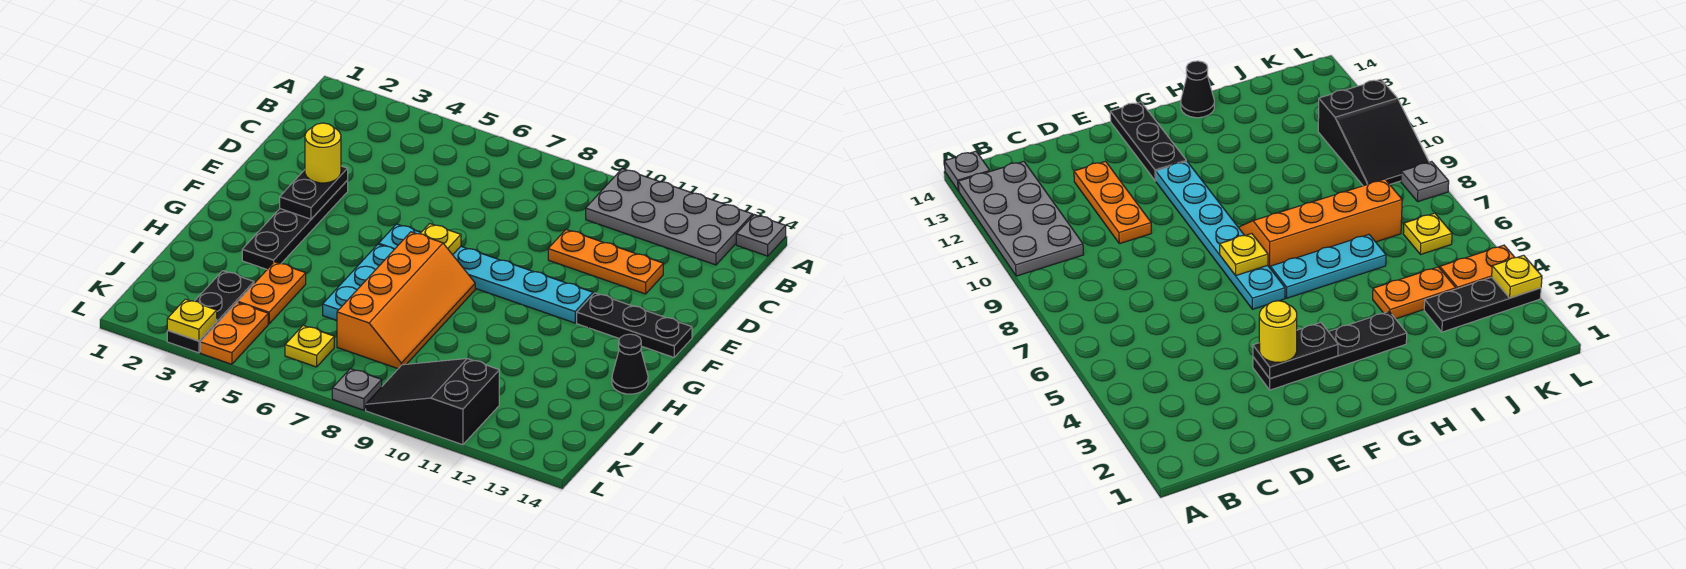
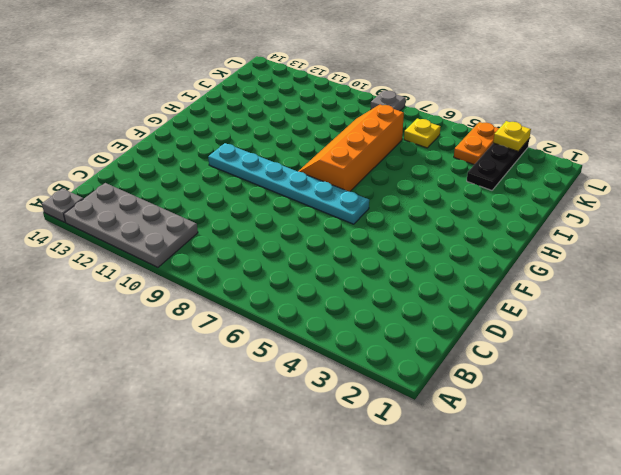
none -> orange 1x3 plate [548,230,663,294]
none -> black 1x4 plate [242,180,348,269]
none -> black 1x3 plate [577,293,692,357]

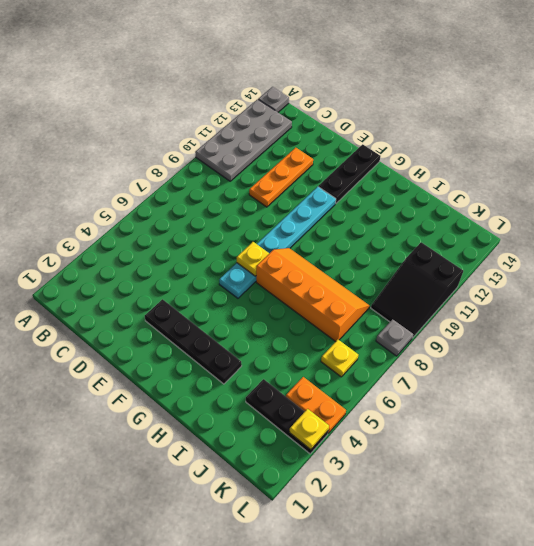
none -> cyan 1x3 plate [323,244,394,321]
none -> black 1x1 cone [612,334,648,394]
none -> orange 1x2 plate [238,262,306,324]

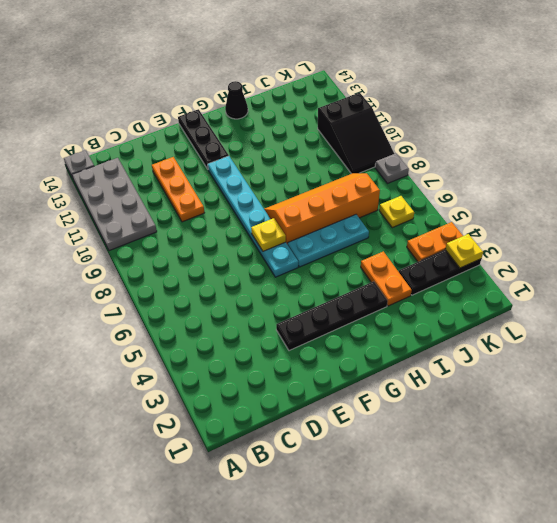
orange 1x2 plate [361,251,412,306] -> orange 1x2 plate turned to [238,262,306,324]
none -> black 1x2 plate [280,166,348,219]
none -> yellow 1x1 round brick [305,123,341,183]

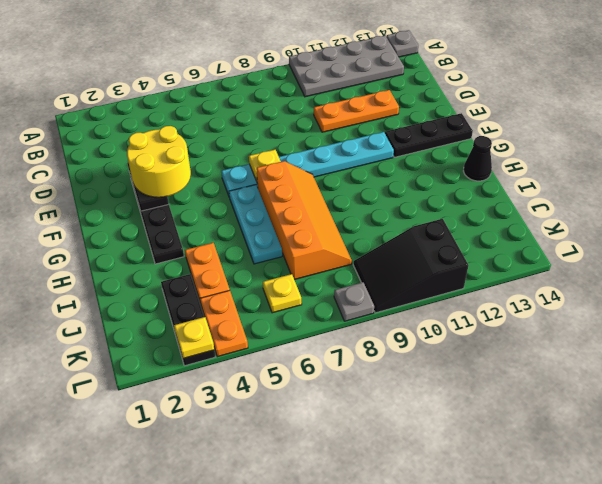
yellow 2x2 round brick [127,126,191,197] -> yellow 1x1 round brick [305,123,341,183]

